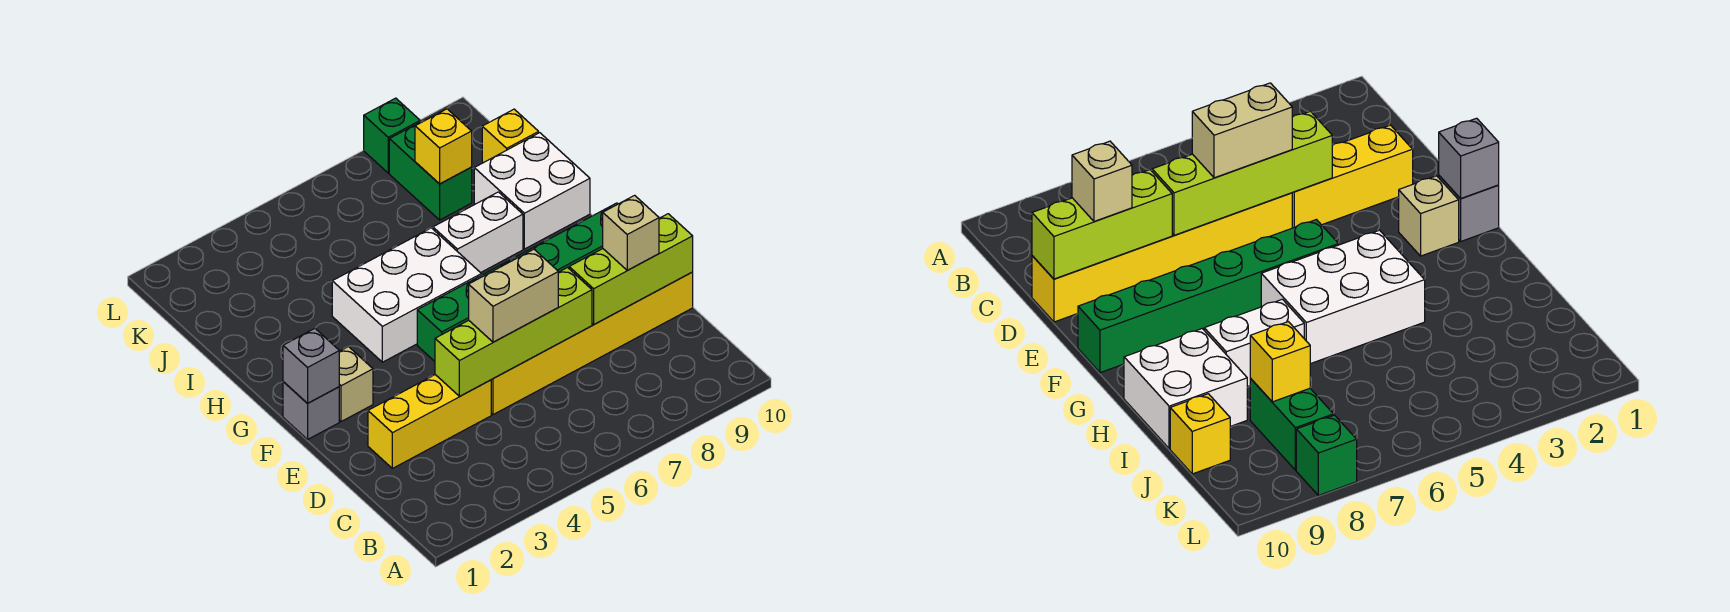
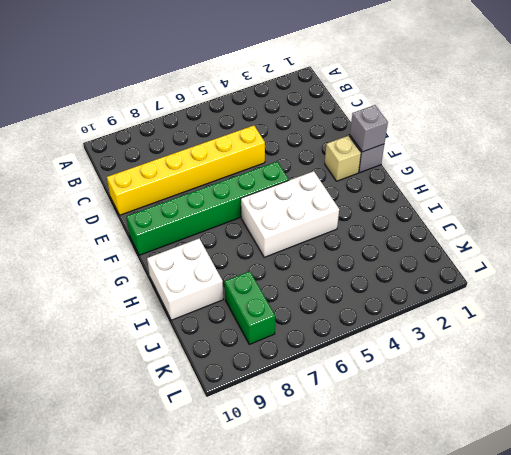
none -> yellow 1x3 brick [368,375,491,468]
none -> white 1x2 brick [433,192,523,273]
none -> yellow 1x1 brick [482,109,539,163]

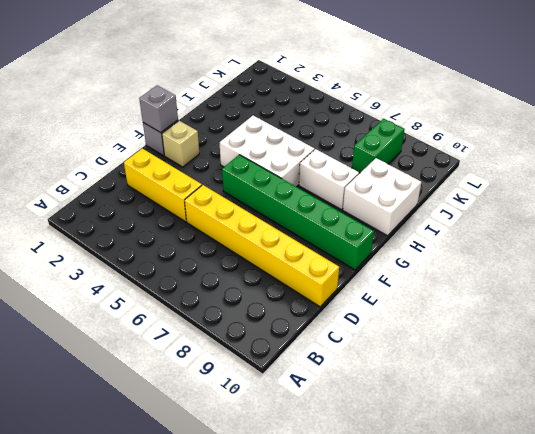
none -> yellow 1x1 brick [482,109,539,163]
none -> green 1x1 brick [364,98,420,173]
none -> lime 1x4 brick [435,268,592,396]

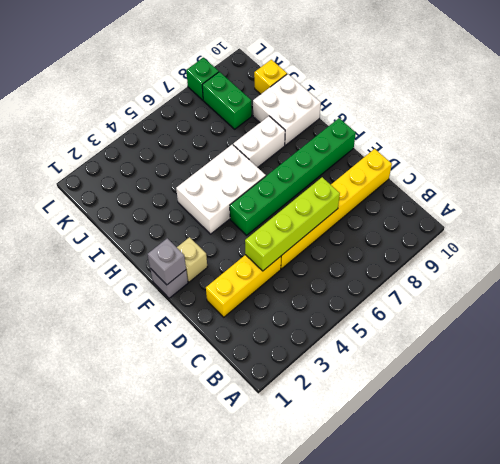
none -> lime 1x3 brick [569,214,693,324]
none -> yellow 1x1 brick [415,109,472,184]
none -> tan 1x2 brick [469,249,558,342]

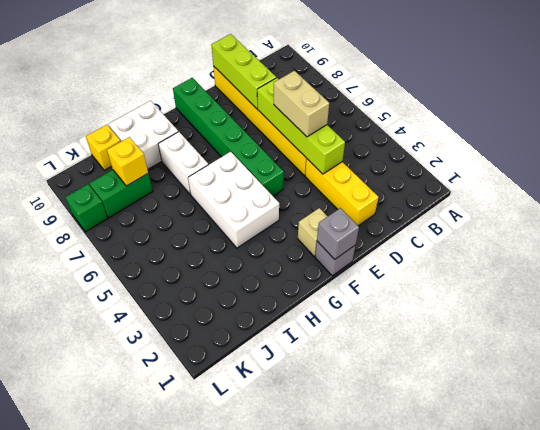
none -> tan 1x1 brick [603,195,659,270]

